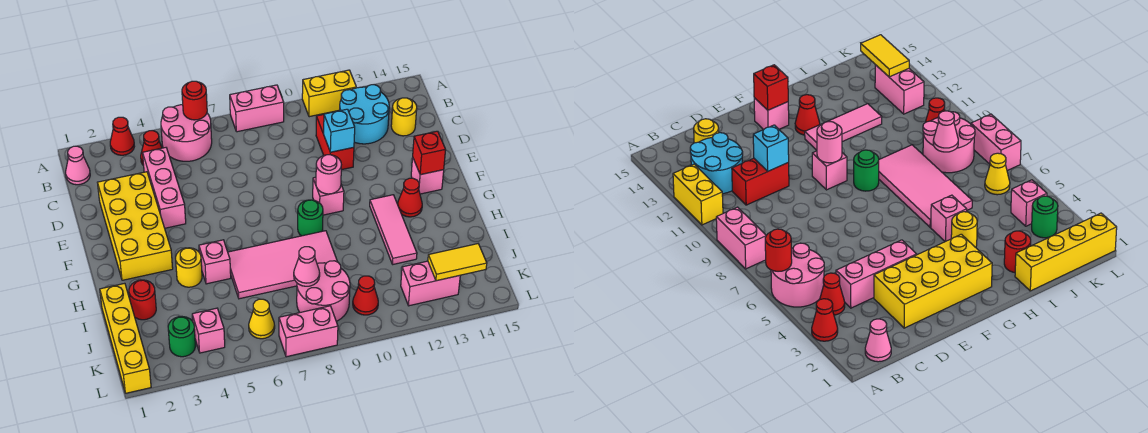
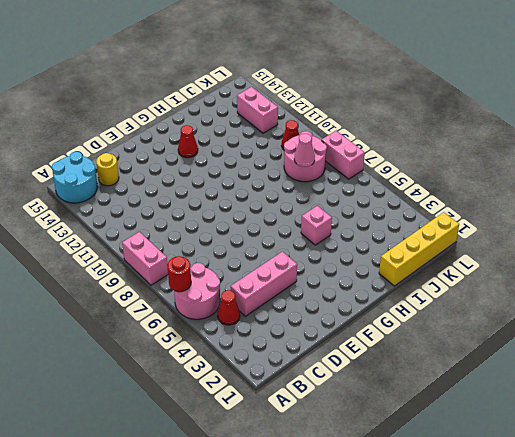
cyan 2x2 round brick [52,152,98,203] -> cyan 2x2 round brick moved to [340,85,389,144]
none -> red 1x1 cone [110,117,134,155]
none -> yellow 1x2 brick [302,70,356,117]
none -> pink 1x1 cone [66,146,90,185]
none -> red 1x2 brick [316,115,354,170]

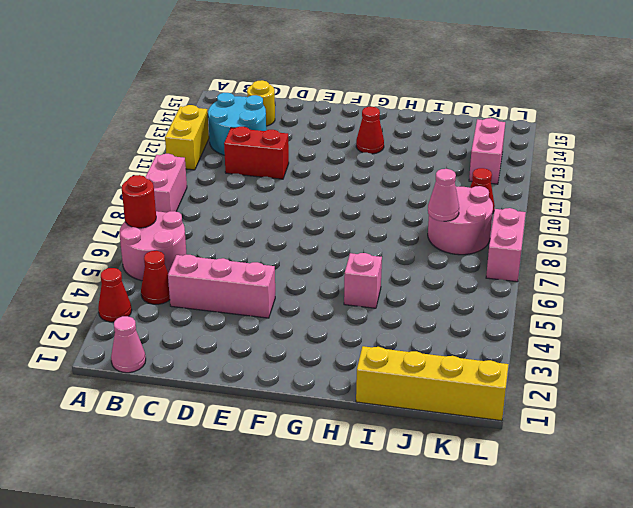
none -> yellow 2x4 brick [97,172,173,280]
none -> pink 1x1 brick [313,177,344,215]
none -> pink 1x1 brick [411,158,444,194]
none -> green 1x1 round brick [298,200,323,236]

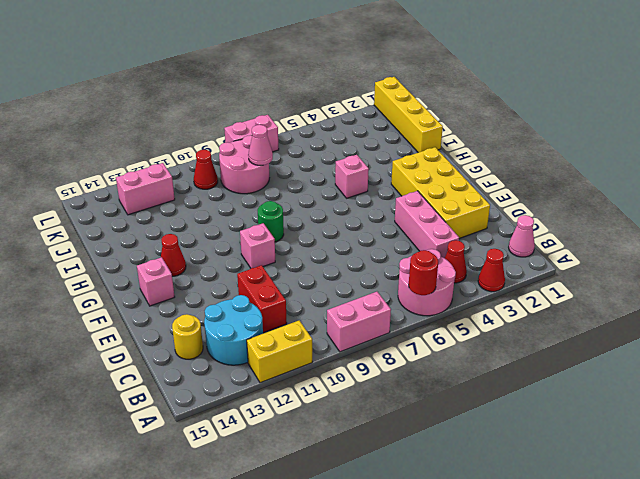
none -> pink 1x3 tile [370,195,417,264]
none -> yellow 1x1 round brick [176,248,202,287]
none -> pink 2x4 tile [228,231,337,299]
none -> red 1x1 round brick [129,280,156,320]

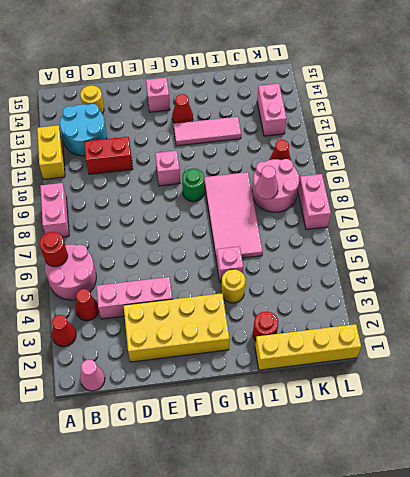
none -> green 1x1 round brick [168,317,196,357]
none -> pink 1x1 brick [192,308,225,353]
none -> yellow 1x1 cone [249,299,275,339]
none -> cyan 1x1 brick [324,109,355,152]

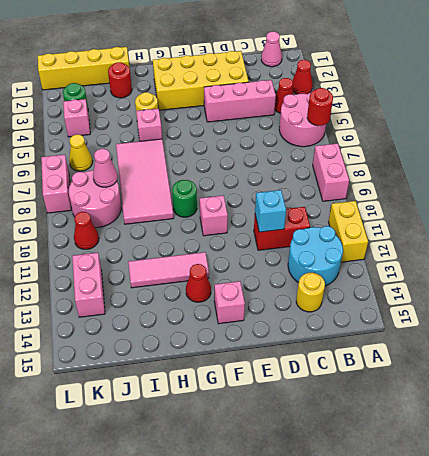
none -> pink 1x1 round brick [316,155,341,194]
none -> red 1x1 brick [413,131,446,175]
none -> yellow 1x2 tile [428,244,487,281]

